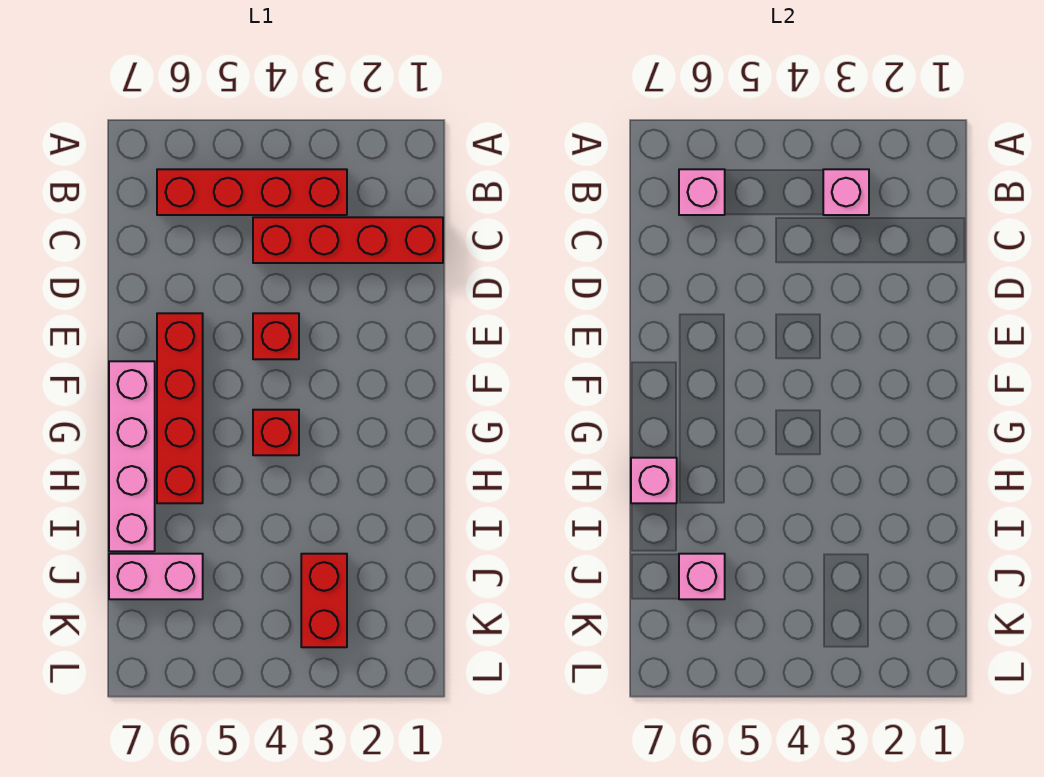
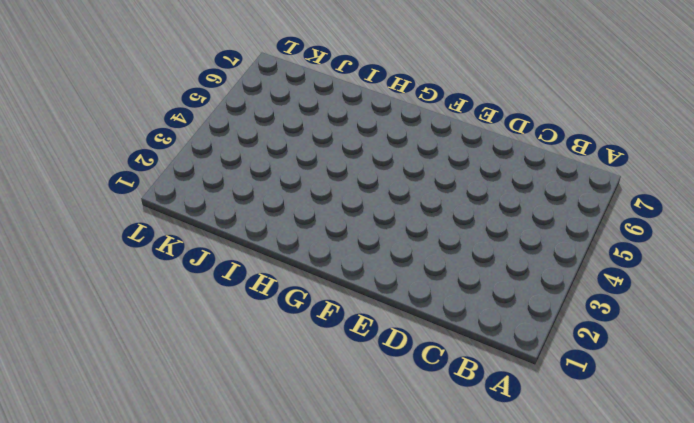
none -> red 1x4 brick [157,169,347,215]
none -> red 1x4 brick [253,217,443,263]
none -> red 1x1 brick [253,313,299,359]

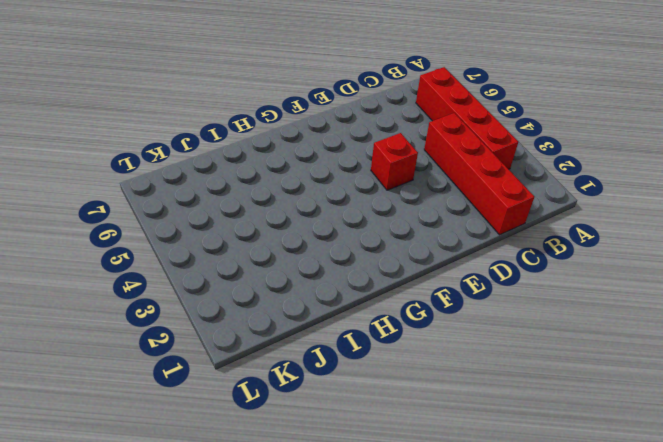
none -> red 1x4 brick [157,313,203,503]
none -> pink 1x4 brick [109,361,155,551]
none -> red 1x1 brick [253,410,299,455]

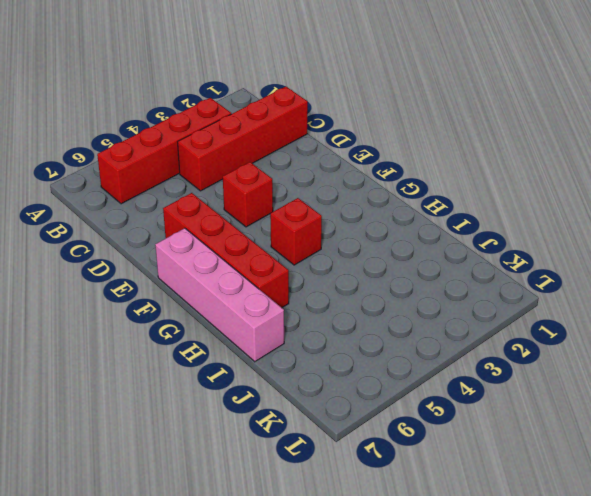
none -> red 1x2 brick [301,554,347,647]
none -> pink 1x2 brick [109,554,203,599]
none -> pink 1x1 brick [823,169,869,215]

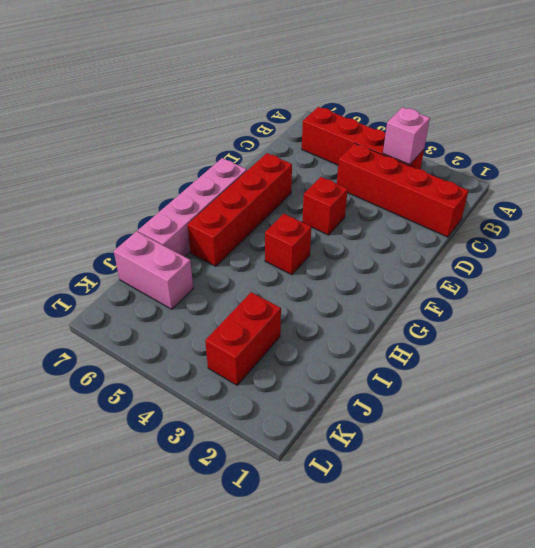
none -> pink 1x1 brick [679,169,725,215]
none -> pink 1x1 brick [631,458,677,503]
none -> pink 1x1 brick [679,554,725,599]

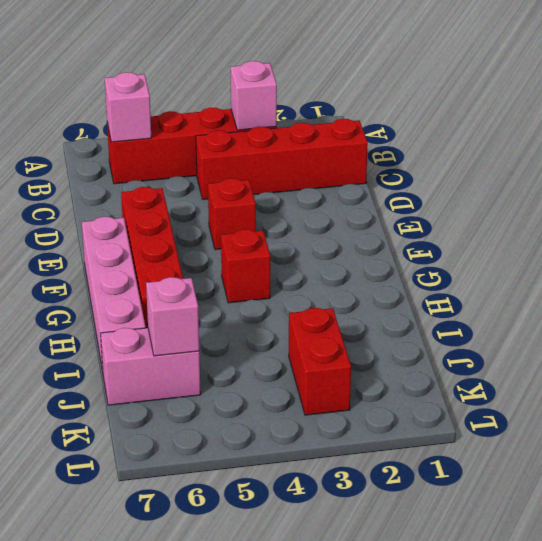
none -> pink 1x1 brick [631,458,677,503]

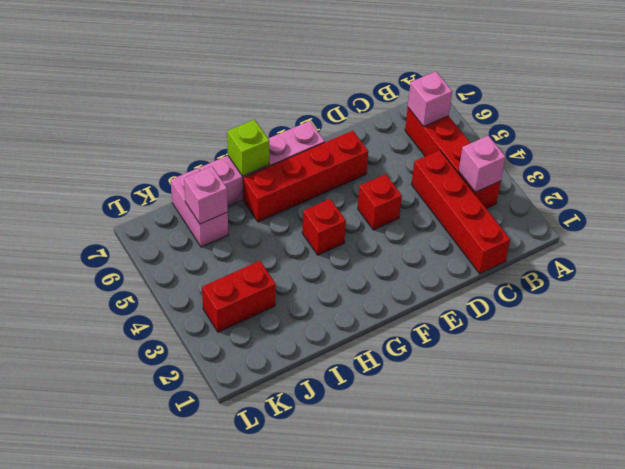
lime 1x1 brick [227,120,269,176] -> pink 1x1 brick [631,458,677,503]

